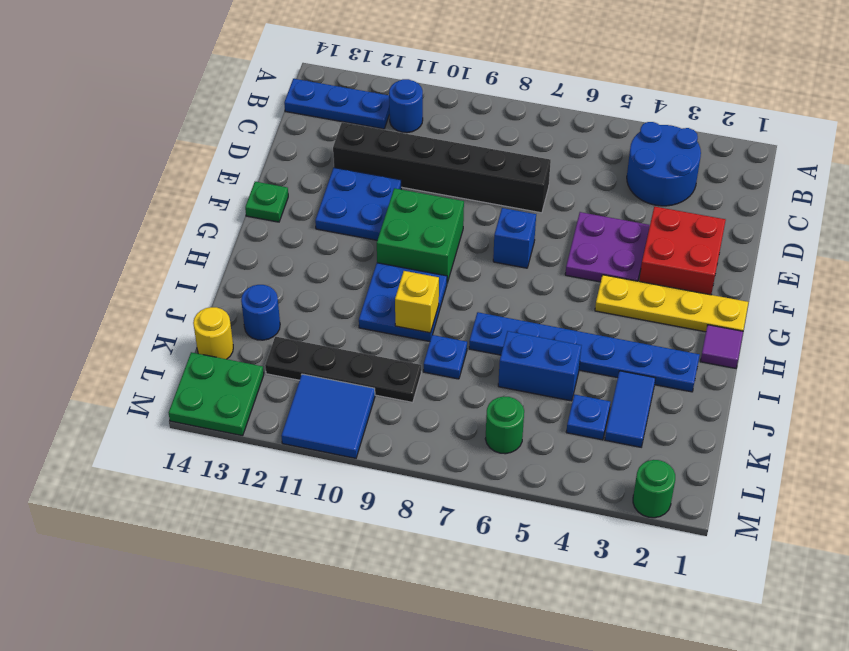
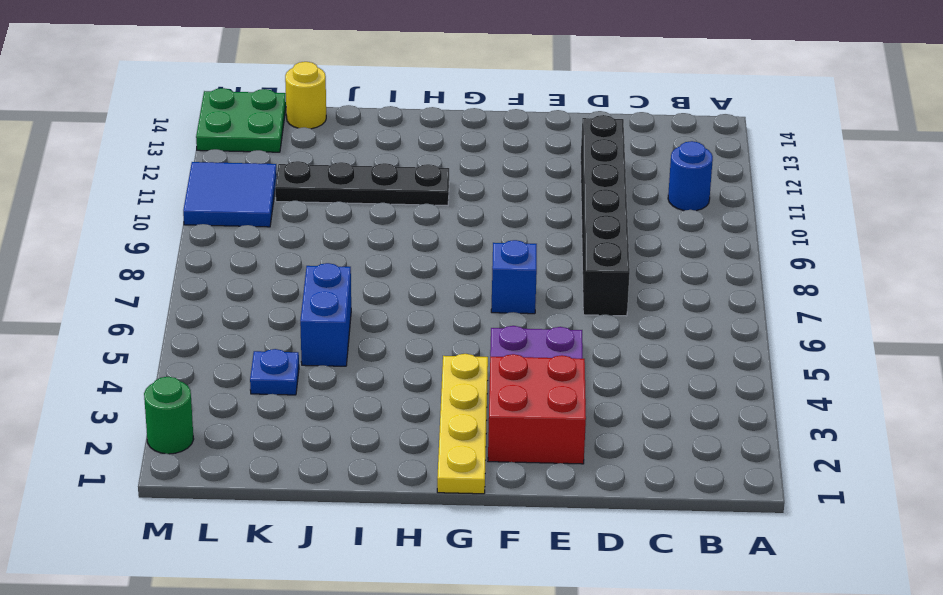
black 1x4 plate [275,161,449,205] -> black 1x4 plate turned to [265,337,421,403]
none -> blue 2x2 round brick [627,122,701,206]
none -> blue 1x3 plate [284,79,389,129]
none -> blue 2x2 plate [315,168,401,240]

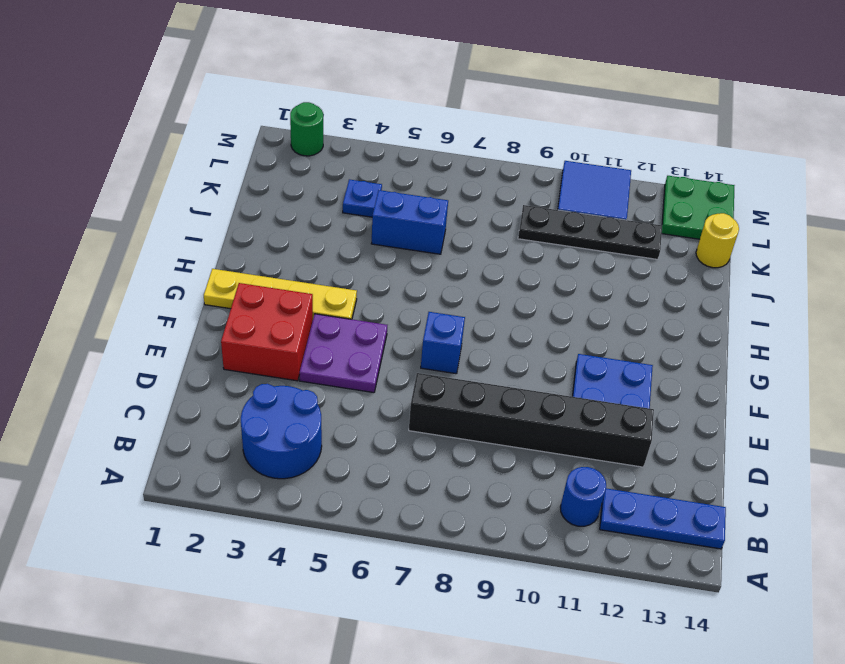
none -> green 2x2 brick [377,188,464,283]
none -> green 1x1 plate [245,182,288,222]
none -> purple 1x1 tile [700,325,743,368]

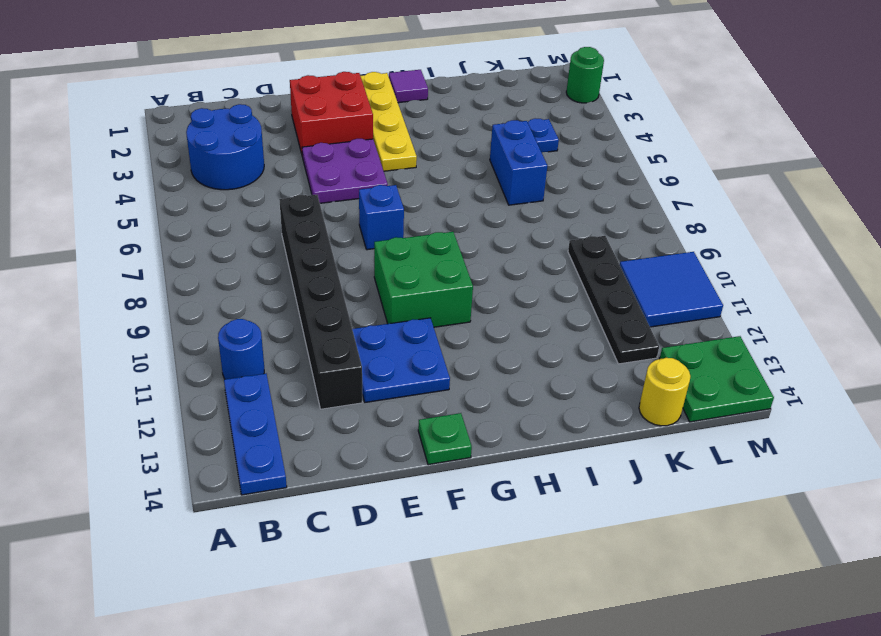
none -> blue 2x2 plate [359,263,447,342]
none -> blue 1x6 plate [469,312,700,392]
none -> blue 1x2 tile [605,371,655,447]

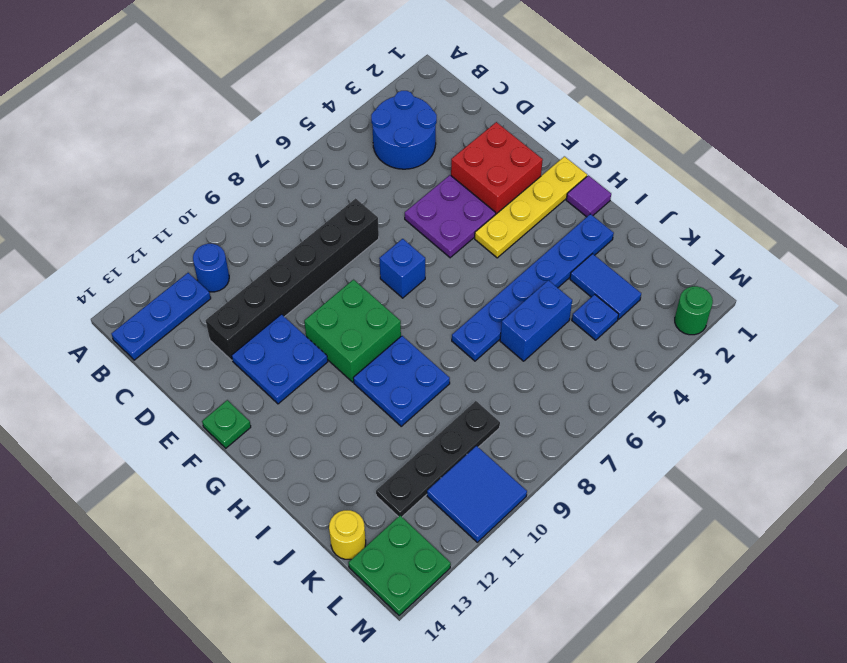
none -> blue 1x1 plate [424,335,467,379]
none -> blue 1x1 round brick [241,285,280,340]
none -> green 1x1 round brick [485,396,524,454]

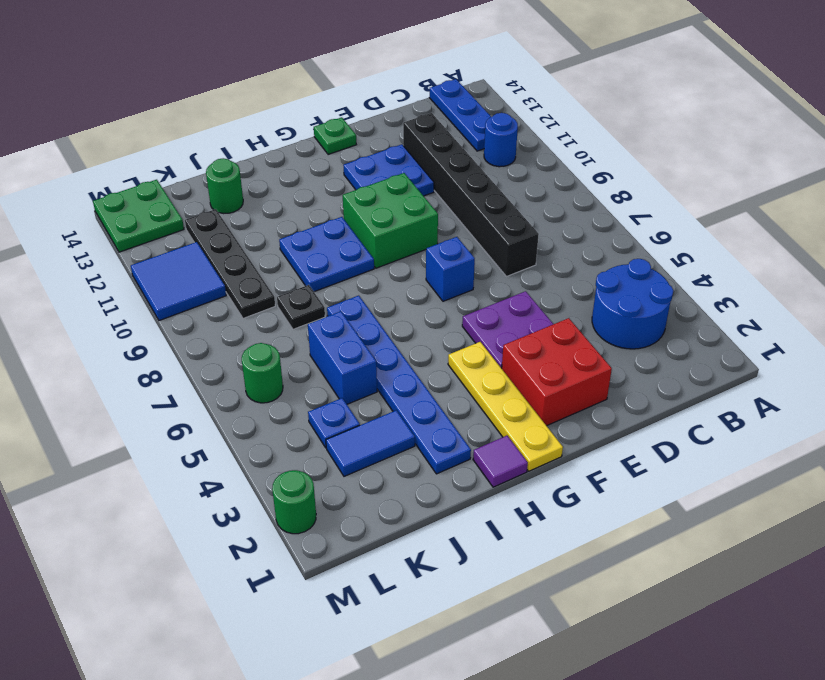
black 1x1 plate [277,285,325,329] -> blue 1x1 plate [424,335,467,379]
green 1x1 round brick [206,158,243,214] -> blue 1x1 round brick [241,285,280,340]
none -> yellow 1x1 round brick [193,307,233,359]
none -> yellow 1x1 brick [395,271,439,333]

